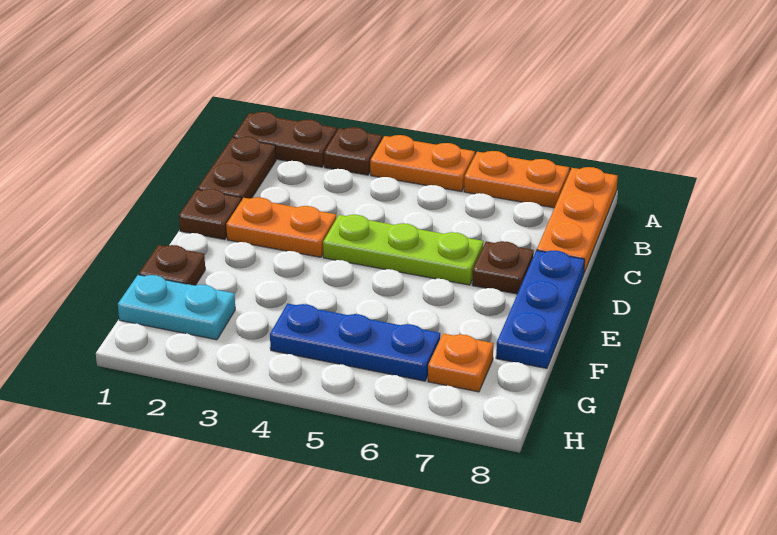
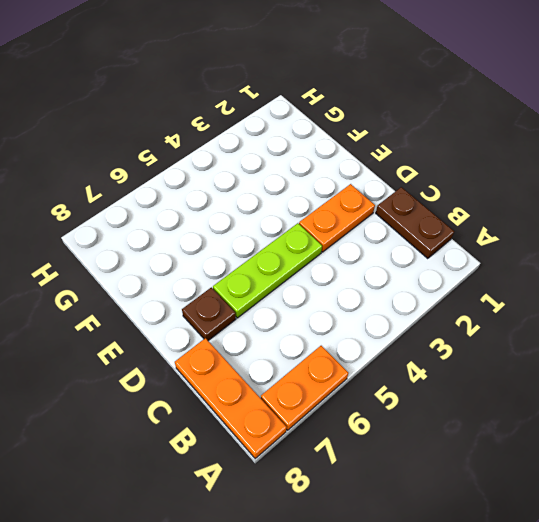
none -> brown 1x2 plate [233,112,337,167]
none -> brown 1x1 plate [324,127,382,175]
none -> orange 1x2 plate [370,135,475,192]

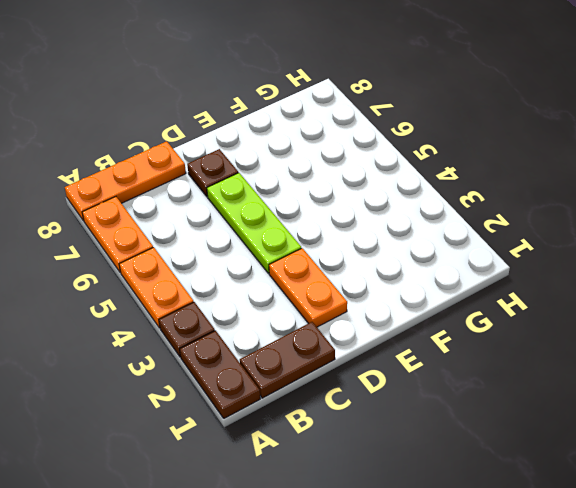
none -> brown 1x1 plate [179,189,241,240]
none -> blue 1x3 plate [496,250,585,368]
none -> brown 1x1 plate [139,245,205,286]

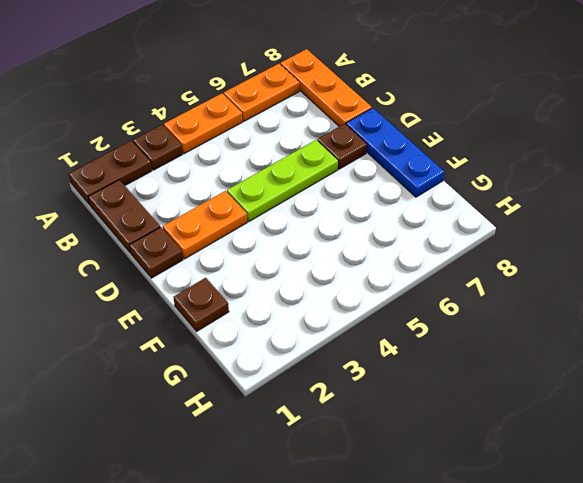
none -> cyan 1x2 plate [118,275,235,340]
none -> blue 1x3 plate [270,304,440,381]
none -> orange 1x1 plate [428,333,494,392]

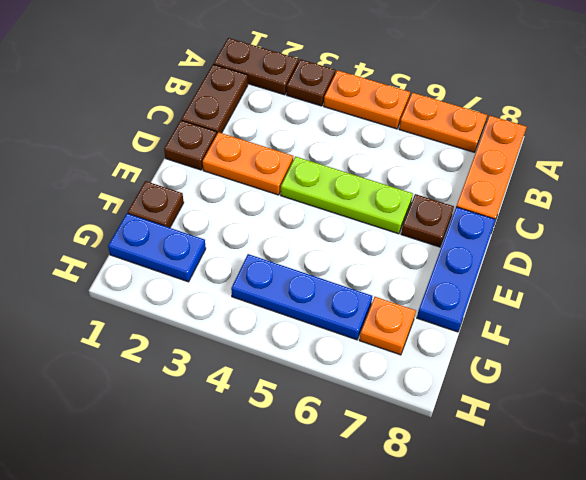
blue 1x2 plate [108,214,206,282] -> cyan 1x2 plate [118,275,235,340]

